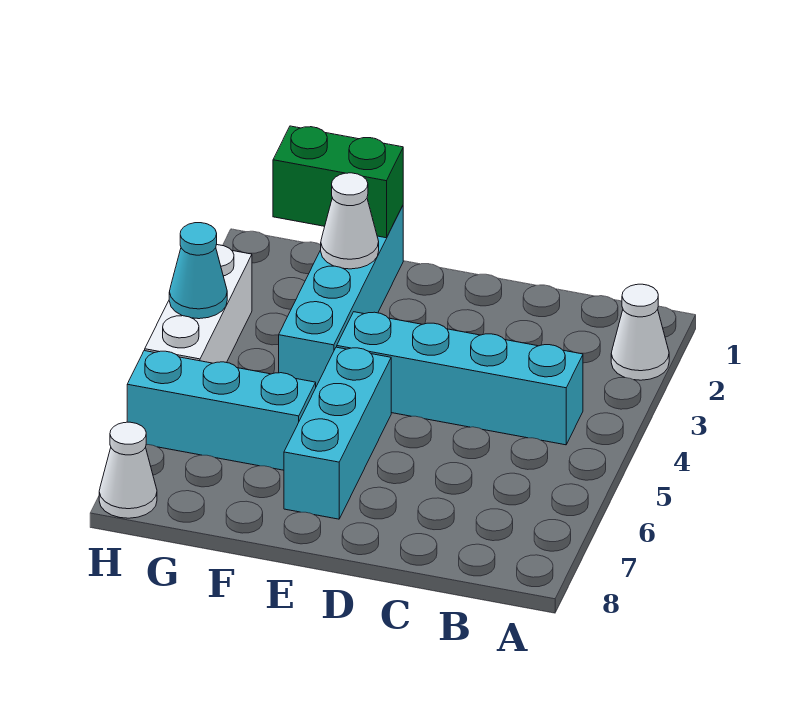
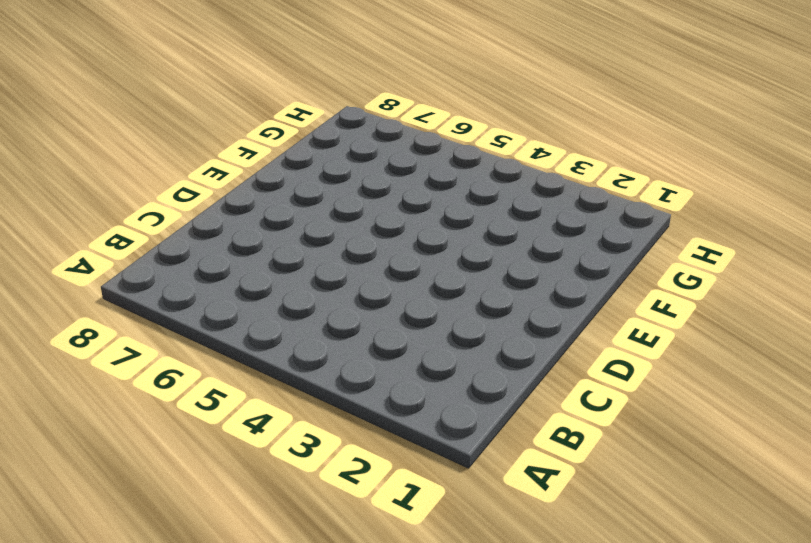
none -> white 1x1 cone [611,284,669,380]
none -> cyan 1x4 brick [337,312,583,445]

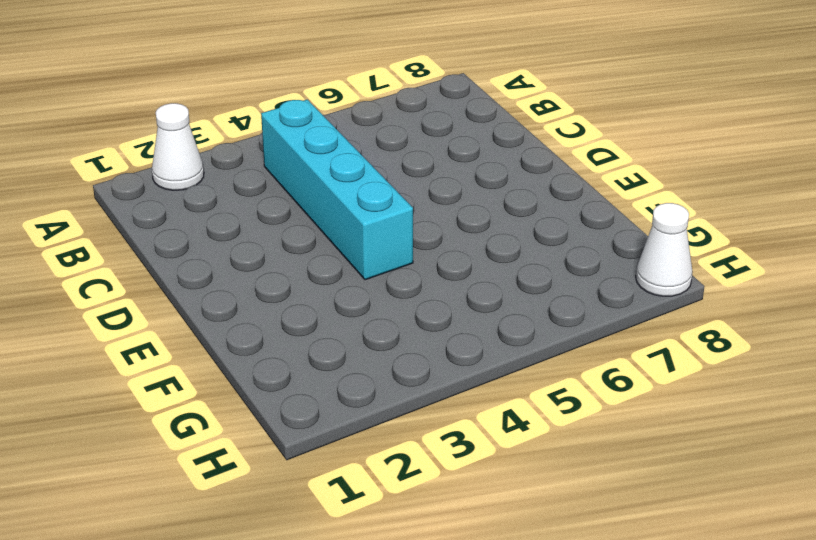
none -> cyan 1x3 brick [284,347,391,519]
none -> cyan 1x4 brick [279,206,403,386]

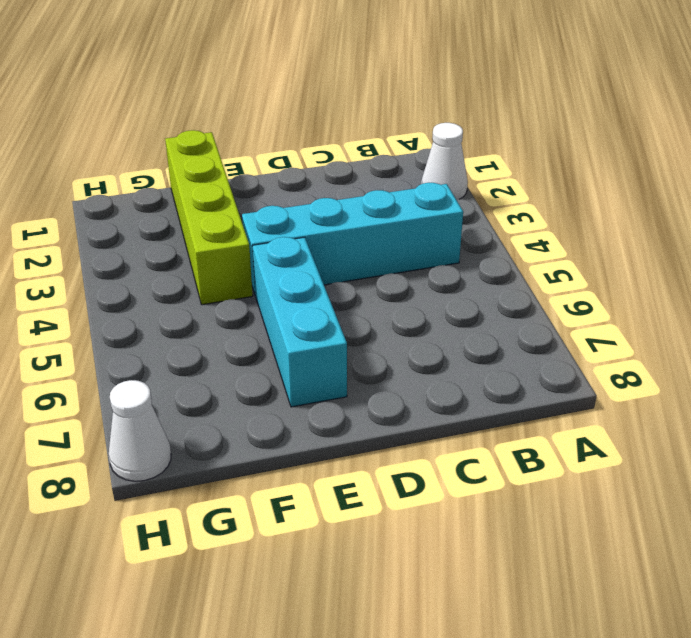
lime 1x4 brick [165,130,253,305] -> cyan 1x4 brick [279,206,403,386]
none -> cyan 1x3 brick [127,351,316,470]
none -> white 1x3 brick [145,245,252,363]

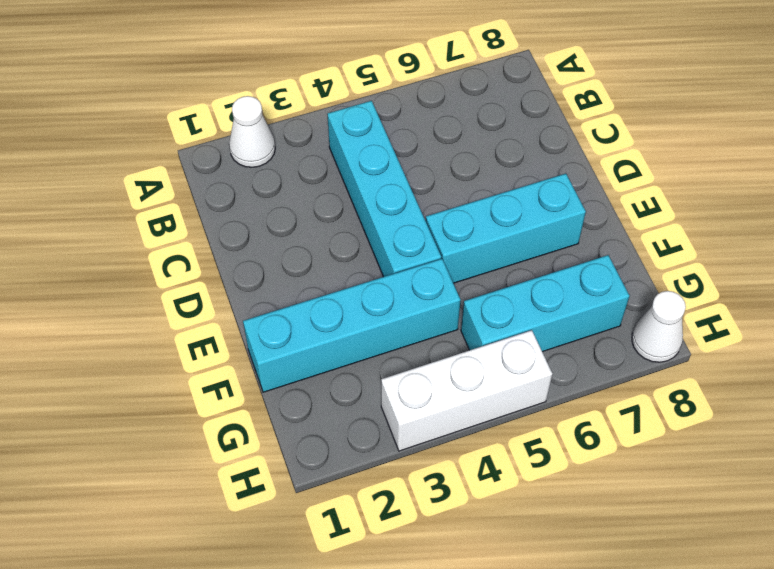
cyan 1x3 brick [461,255,630,352] -> cyan 1x3 brick turned to [127,351,316,470]
none -> green 1x2 brick [273,126,403,238]
none -> white 1x1 cone [321,173,379,269]

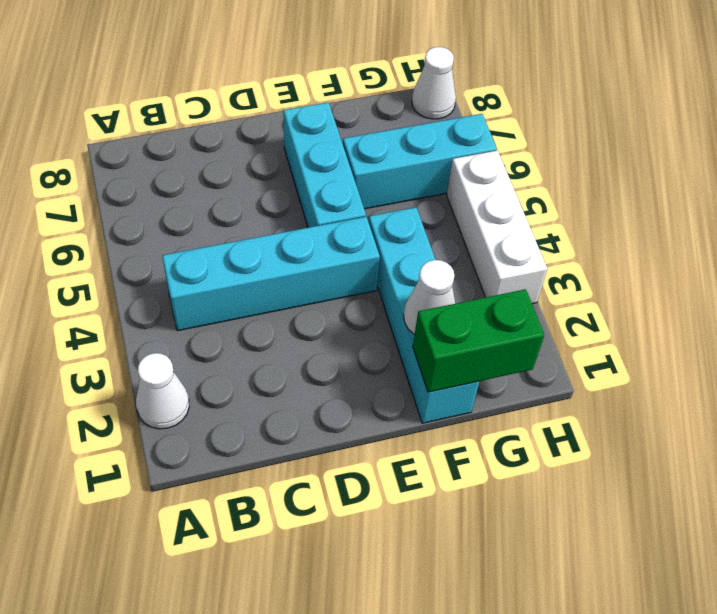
none -> cyan 1x1 cone [169,223,227,319]

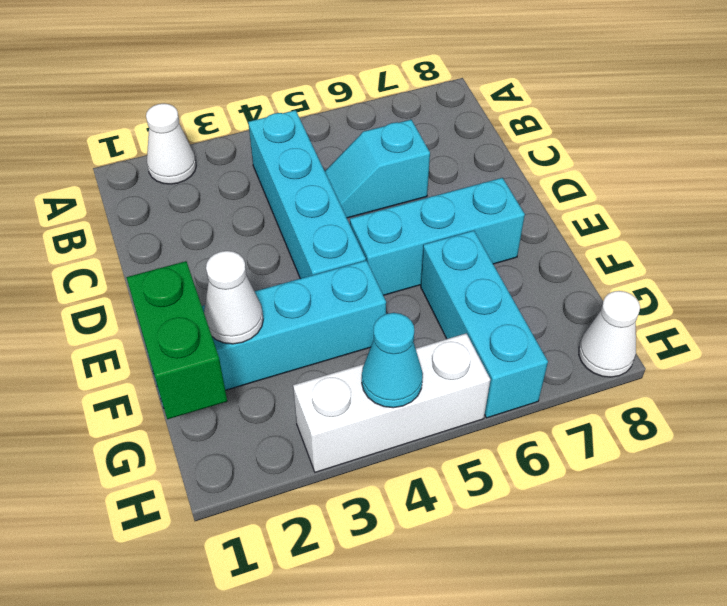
cyan 1x2 slope [325,120,430,218] -> none

